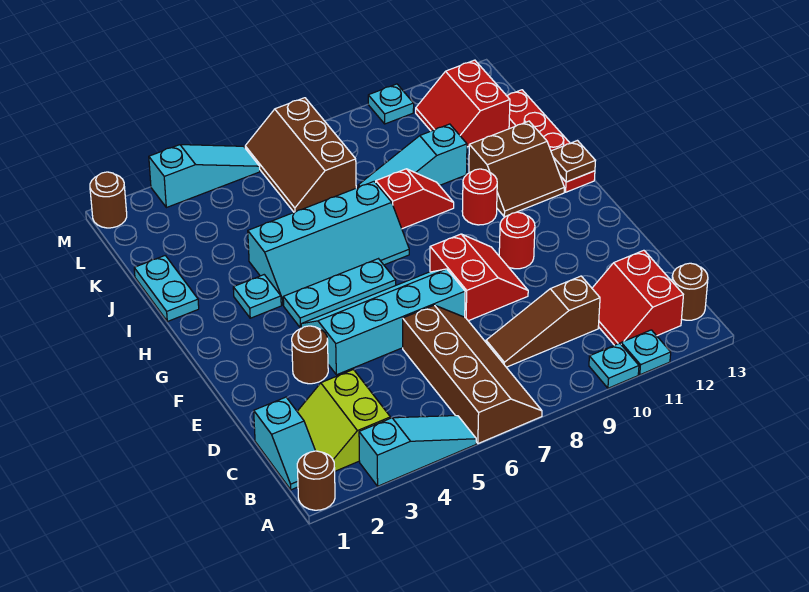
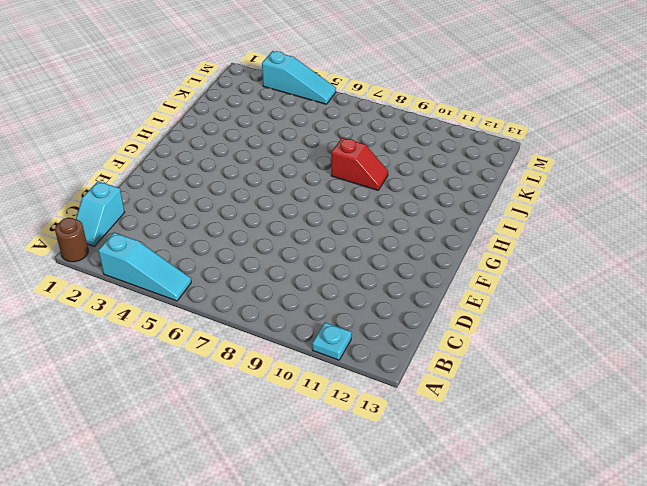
none -> brown 2x4 slope [403,305,542,444]
none -> cyan 1x1 plate [589,343,639,388]
none -> lime 2x2 slope [297,370,390,471]

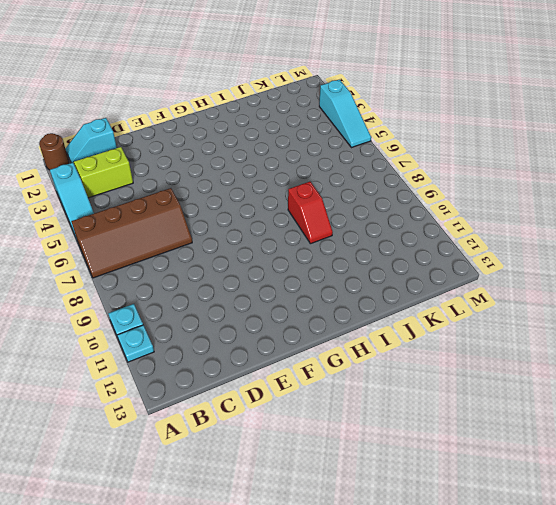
none -> red 2x2 slope [592,250,683,345]
none -> brown 1x1 round brick [672,263,708,320]
none -> brown 1x3 slope [486,276,600,367]

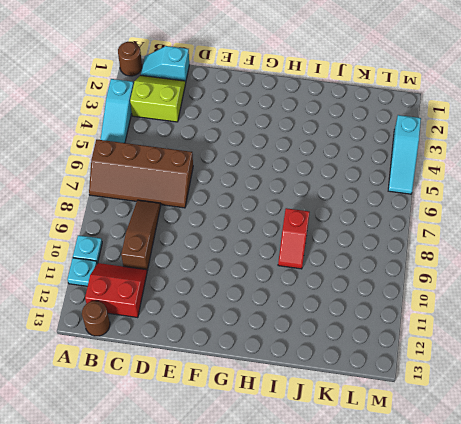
none -> brown 1x1 round brick [292,326,328,384]
none -> cyan 2x4 slope [301,269,465,375]
none -> red 2x2 slope [430,234,528,321]

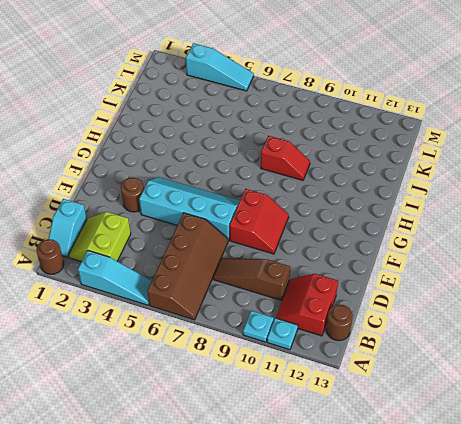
none -> red 1x1 round brick [499,212,535,269]
none -> cyan 1x3 plate [283,259,396,328]
none -> cyan 1x1 plate [233,275,281,318]

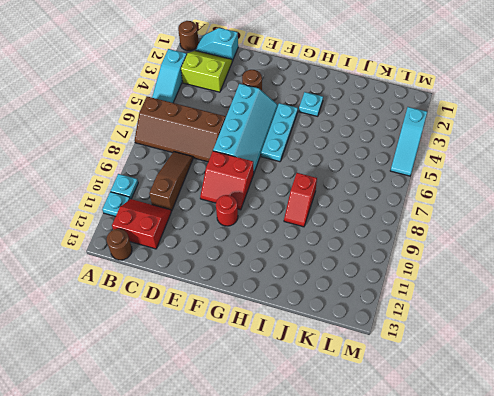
none -> cyan 2x4 slope [248,182,409,305]
none -> red 1x1 round brick [462,169,497,225]
none -> brown 2x2 slope [469,121,564,217]

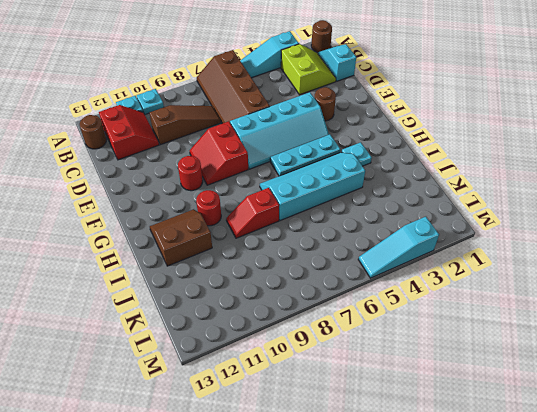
none -> red 1x4 plate [507,90,595,192]
none -> cyan 1x2 plate [134,256,199,322]
none -> cyan 1x3 slope [358,124,467,187]

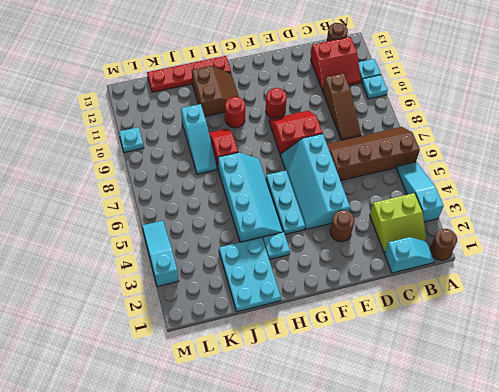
cyan 2x3 plate [219,237,281,312] -> cyan 1x2 plate [134,256,199,322]
none -> brown 2x3 slope [245,98,356,212]
none -> red 2x2 slope [416,60,510,147]
none -> brown 1x1 round brick [90,172,127,228]

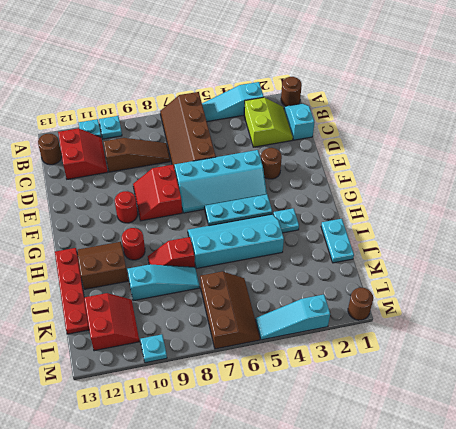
none -> brown 1x1 plate [551,141,595,182]

